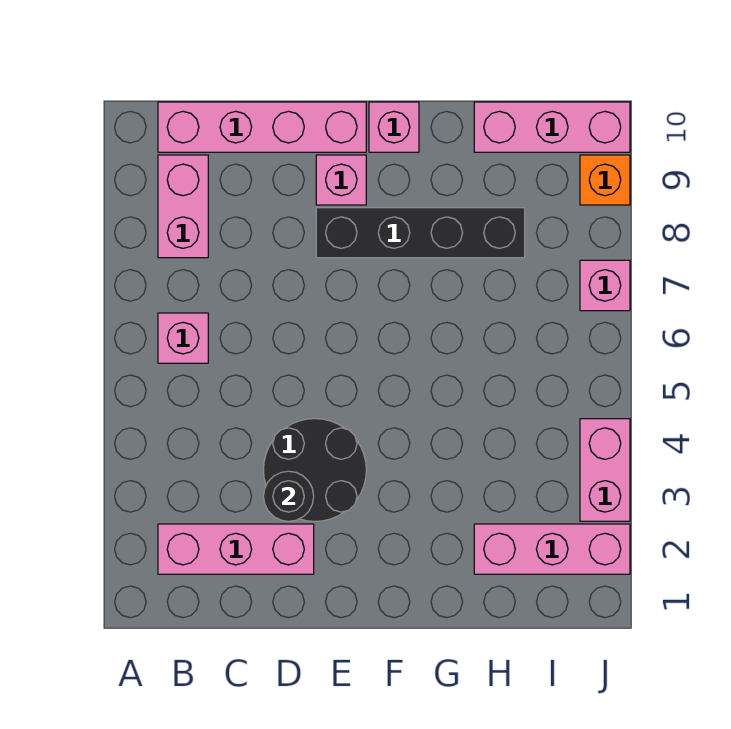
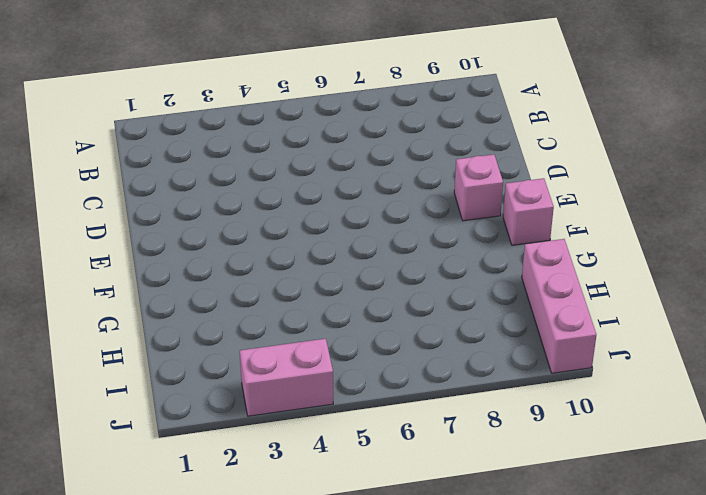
none -> pink 1x3 brick [158,524,314,574]
none -> pink 1x1 brick [158,313,208,363]
none -> pink 1x2 brick [158,155,208,258]

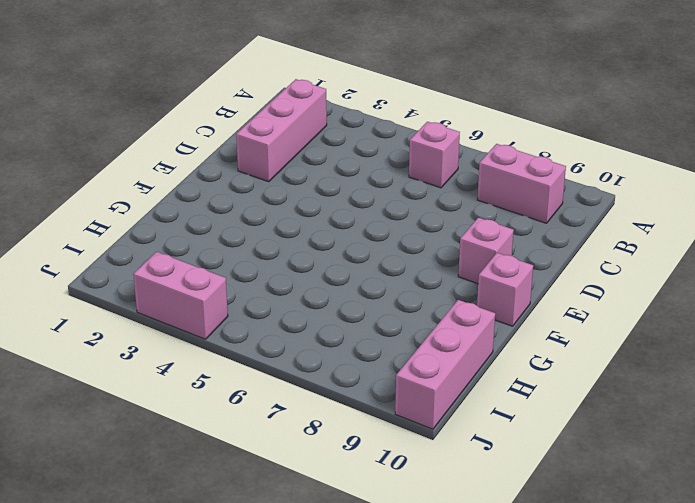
none -> pink 1x4 brick [158,102,366,152]
none -> black 2x2 round brick [264,419,366,521]
none -> black 1x4 brick [316,208,525,258]

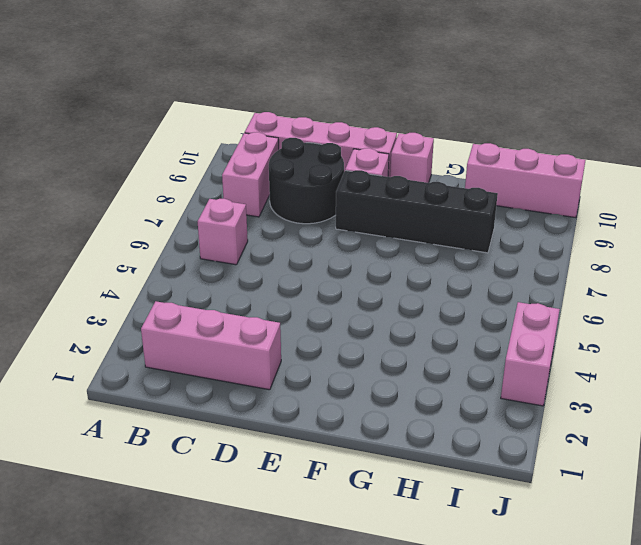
black 2x2 round brick [269,138,344,224] -> black 2x2 round brick moved to [264,419,366,521]
none -> pink 1x3 brick [474,524,630,574]
none -> pink 1x1 brick [580,260,630,311]
none -> orange 1x1 brick [580,155,630,205]

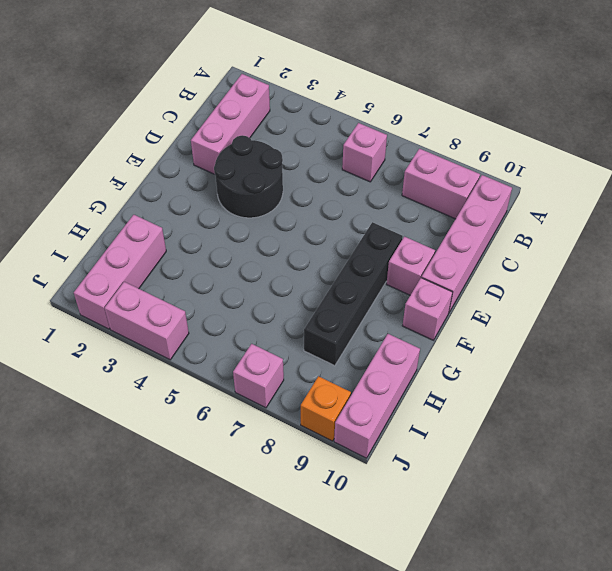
none -> black 1x1 round brick [264,471,314,521]

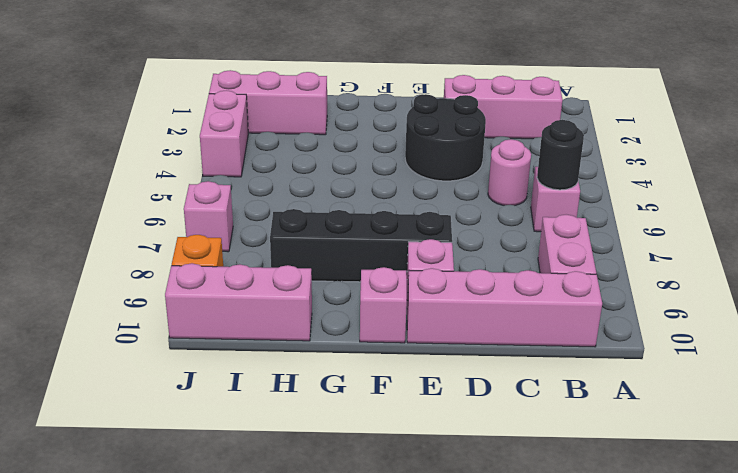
black 1x1 round brick [537,120,584,190] -> black 1x1 round brick moved to [264,471,314,521]
pink 1x1 round brick [488,139,531,205] -> none

